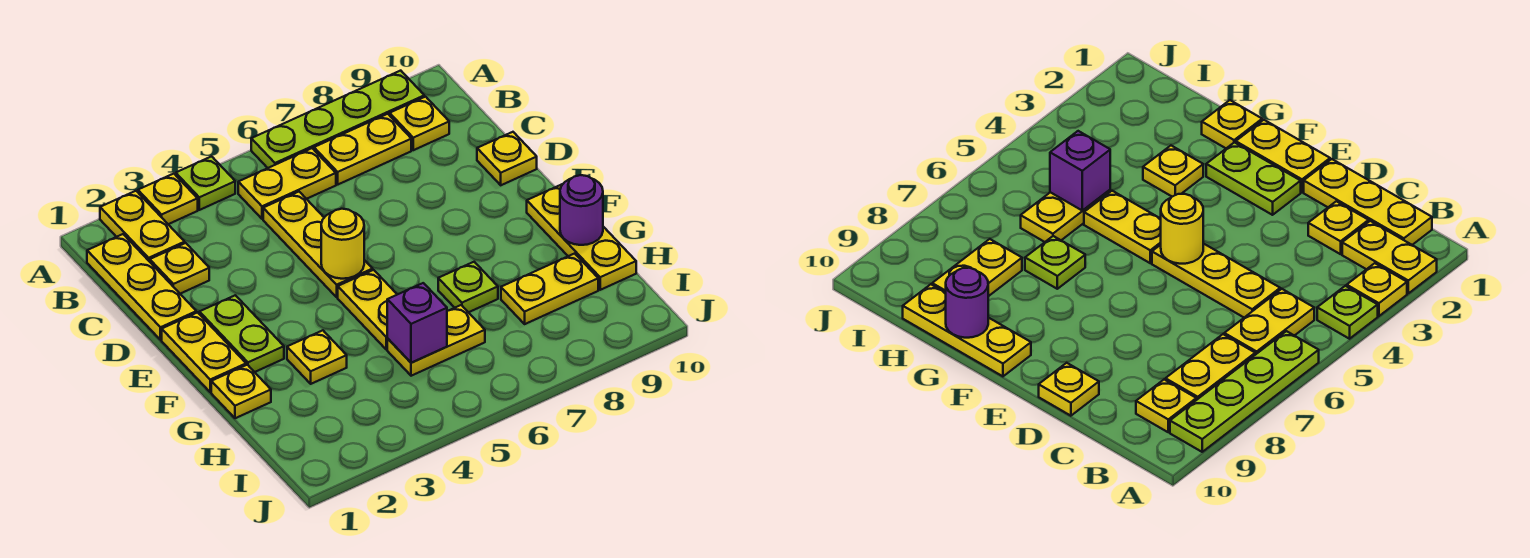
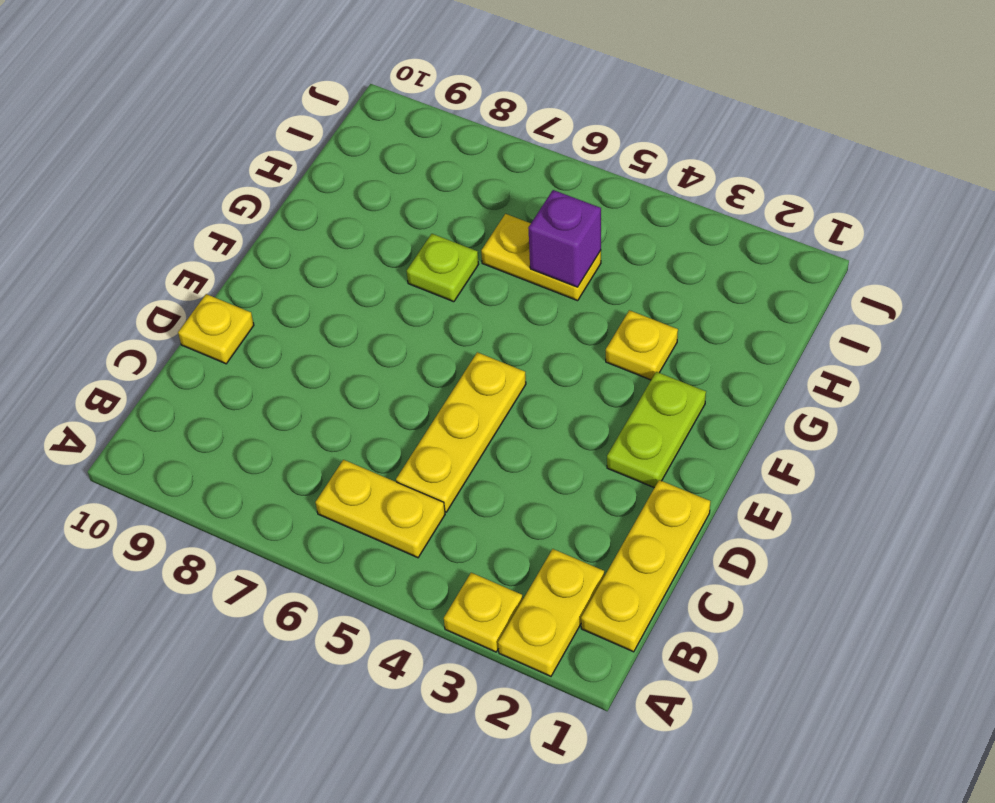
none -> lime 1x1 plate [176,156,235,210]
none -> lime 1x4 plate [251,71,424,168]
none -> yellow 1x2 plate [314,114,411,184]

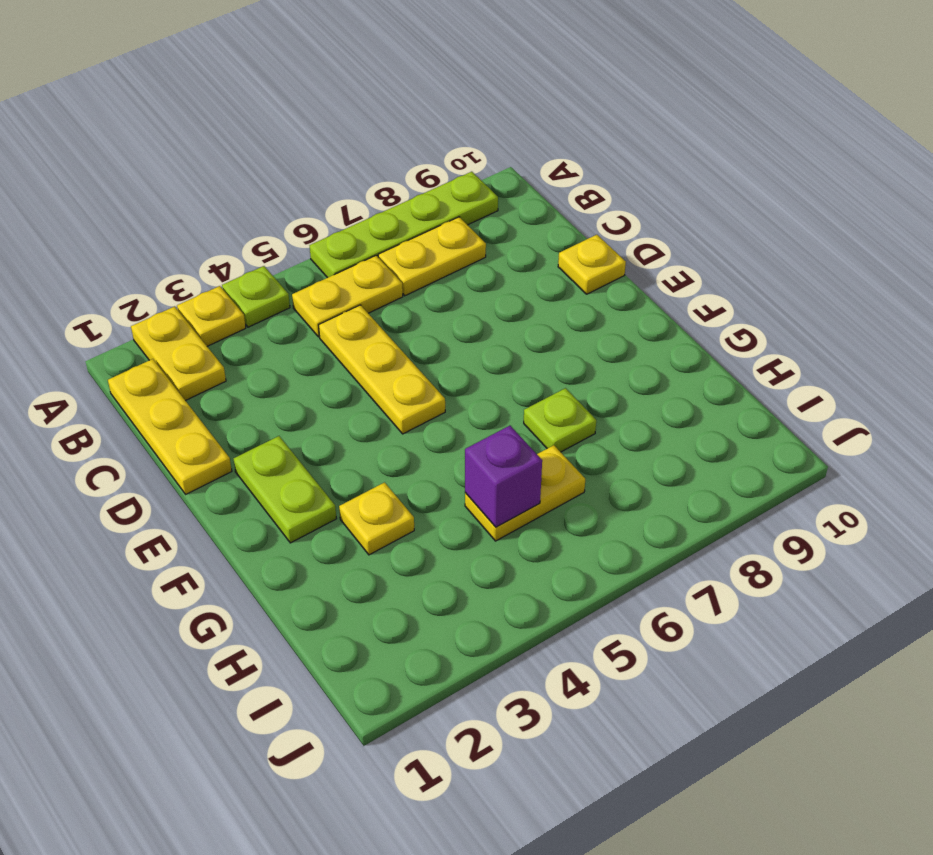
none -> yellow 1x1 plate [390,97,449,150]
none -> yellow 1x1 plate [150,243,209,294]
none -> yellow 1x2 plate [162,312,246,392]

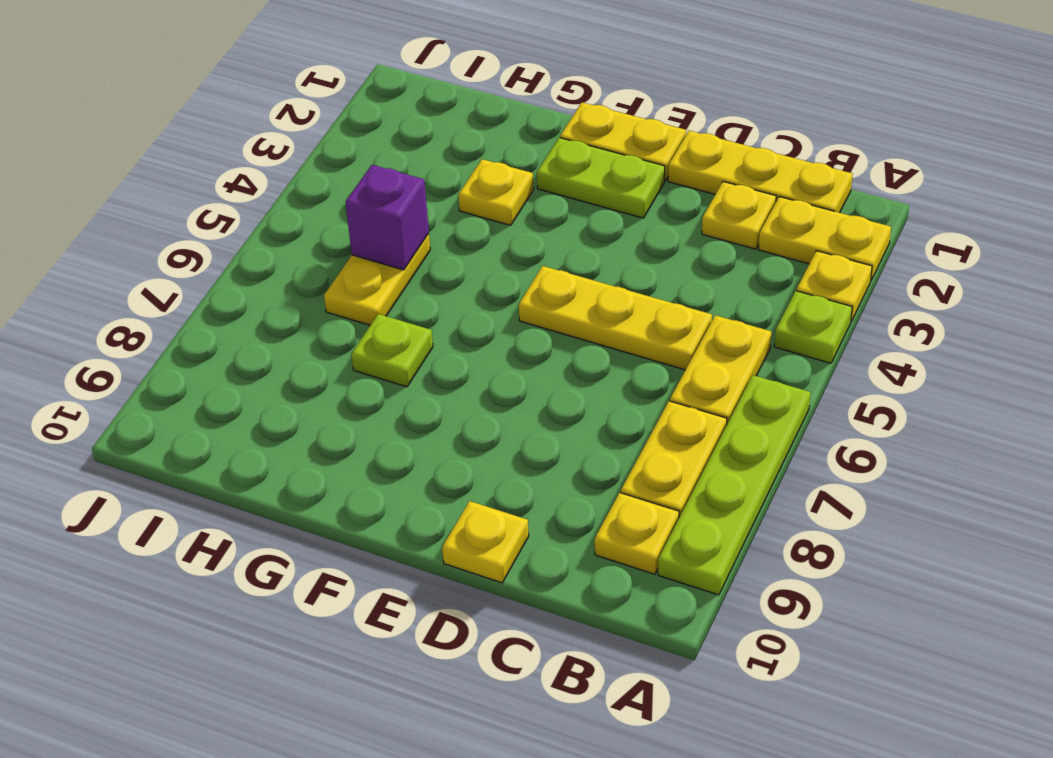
none -> yellow 1x2 plate [338,270,397,350]
none -> yellow 1x3 plate [527,184,636,290]
none -> yellow 1x1 plate [211,365,271,418]

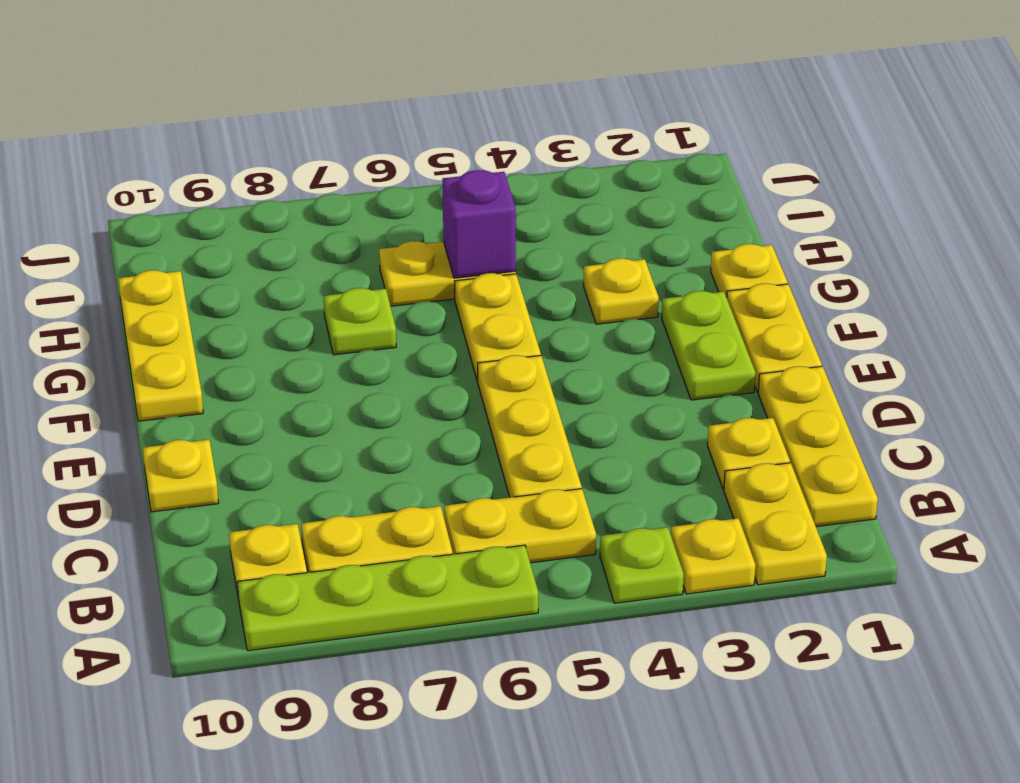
none -> yellow 1x2 plate [501,253,598,324]
none -> yellow 1x1 round brick [321,209,364,279]
none -> purple 1x1 round brick [560,175,603,245]

